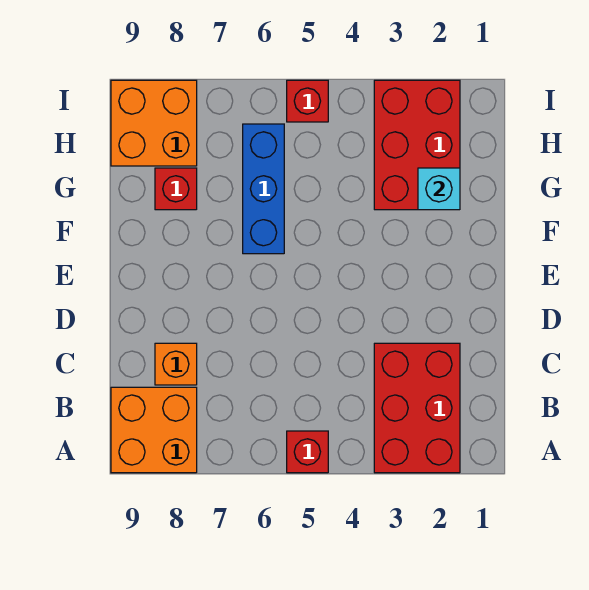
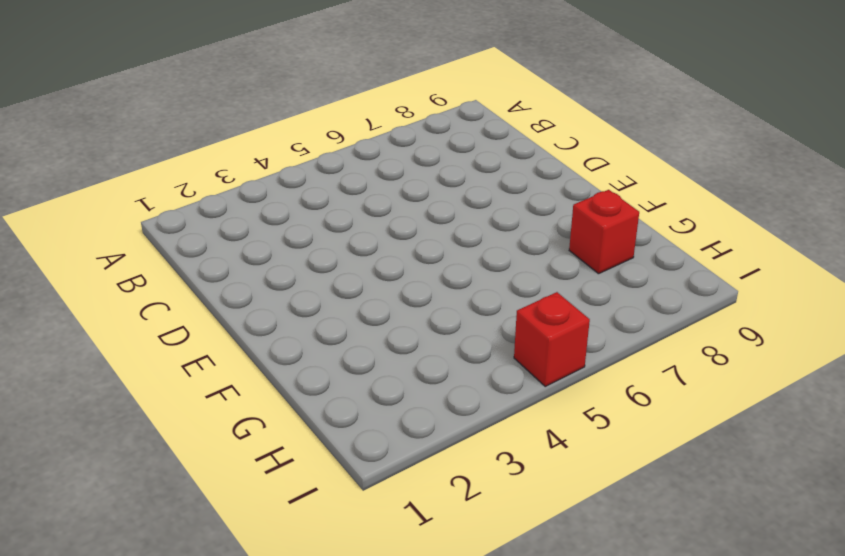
none -> red 2x3 brick [374,343,460,473]
none -> red 1x1 brick [287,431,328,473]

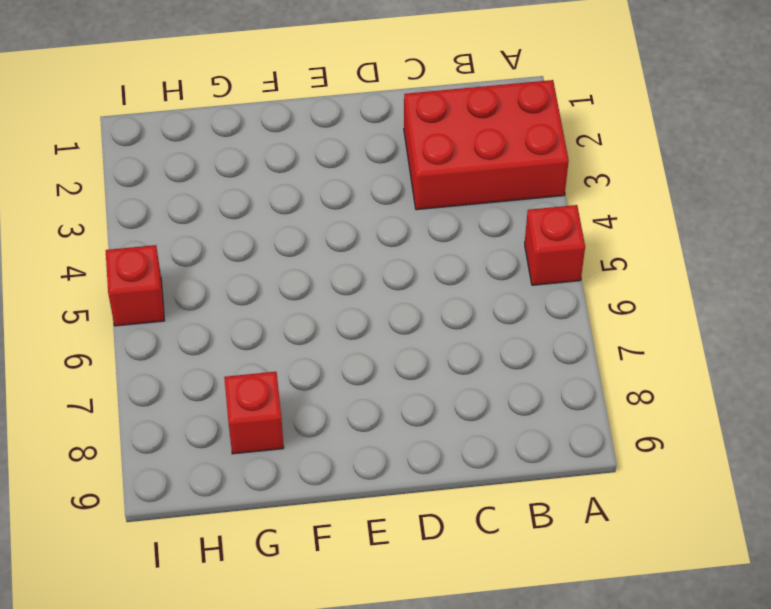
none -> orange 2x2 brick [111,387,197,473]
none -> orange 1x1 brick [155,343,197,385]

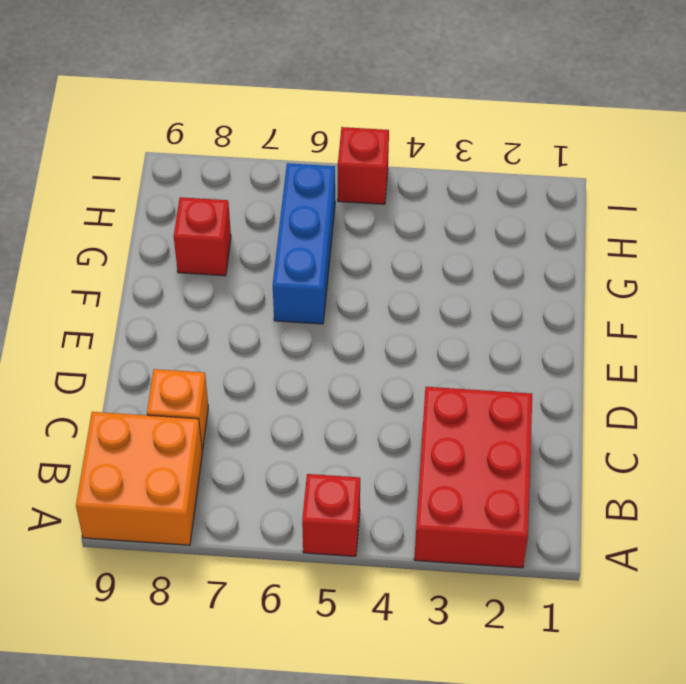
none -> red 2x3 brick [374,80,460,210]
none -> orange 2x2 brick [111,80,197,166]

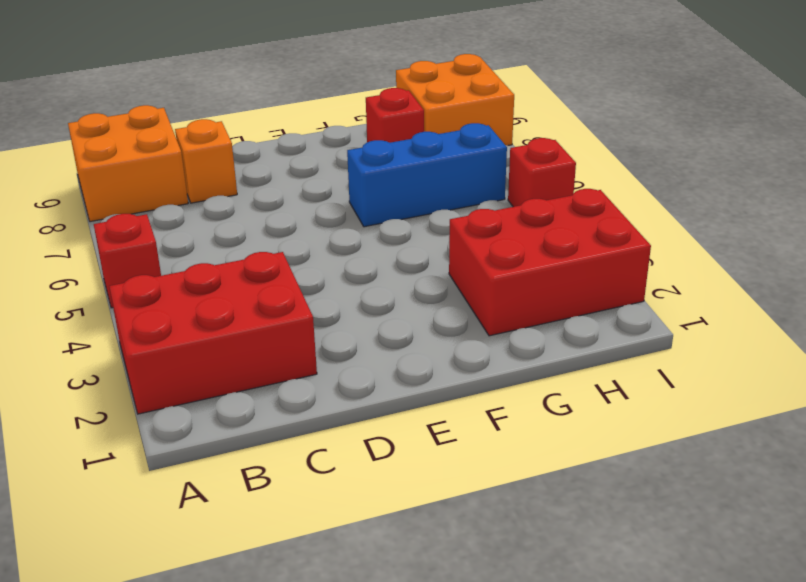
none -> cyan 1x1 brick [418,168,460,210]

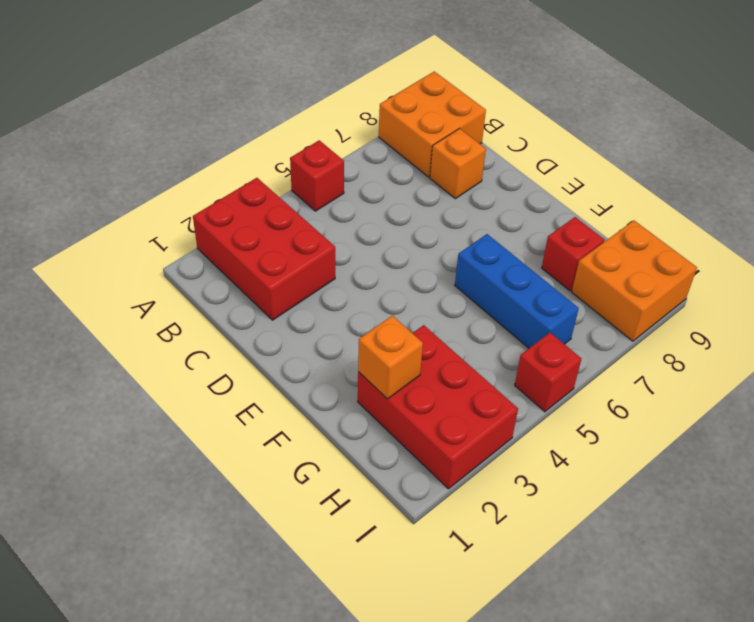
orange 1x1 brick [358,316,423,399] -> cyan 1x1 brick [418,168,460,210]

